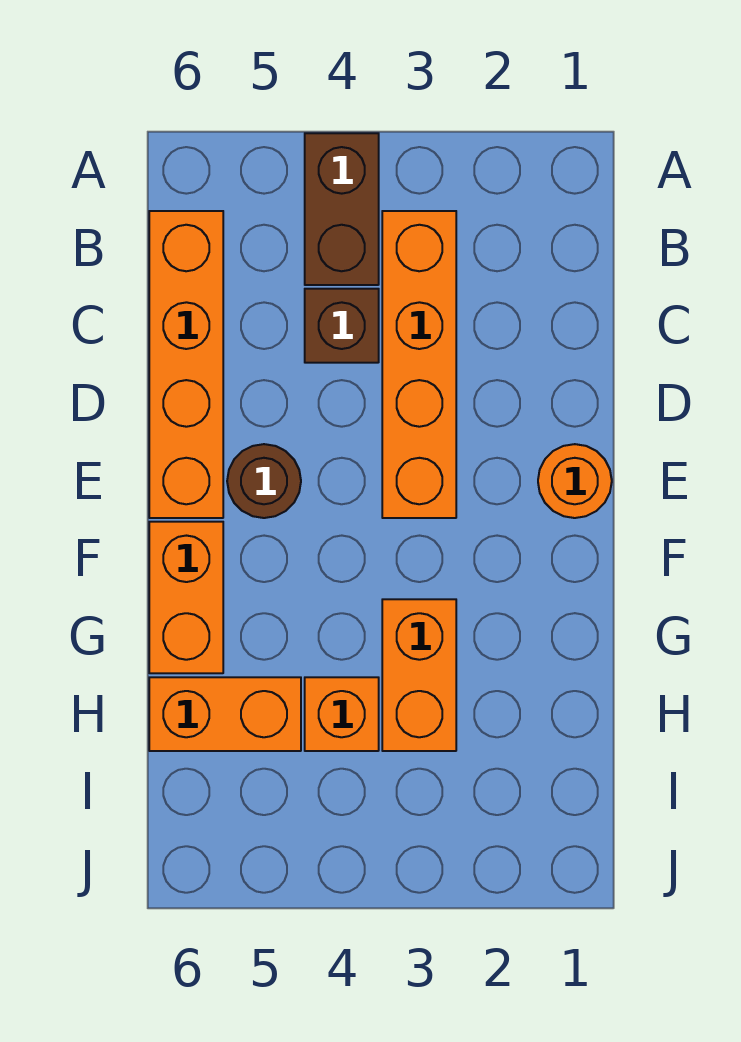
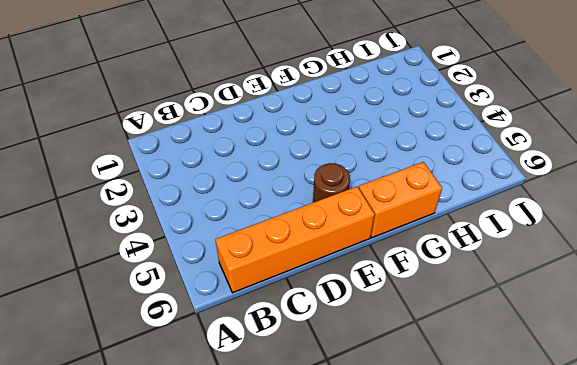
none -> brown 1x2 brick [305,133,379,285]
none -> orange 1x4 brick [382,211,456,518]

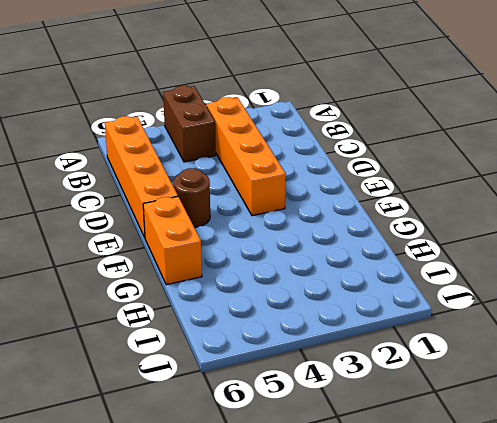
none -> brown 1x1 brick [305,289,379,363]
none -> orange 1x1 round brick [538,444,612,518]

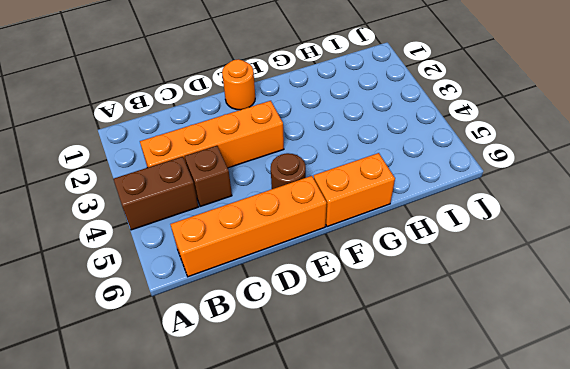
none -> orange 1x2 brick [382,599,456,751]
none -> orange 1x1 brick [305,677,379,751]

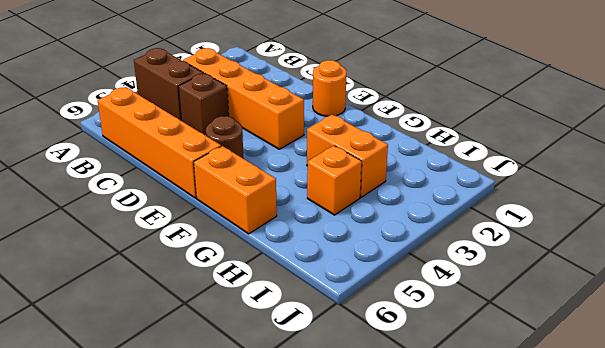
none -> orange 1x2 brick [149,677,301,751]

